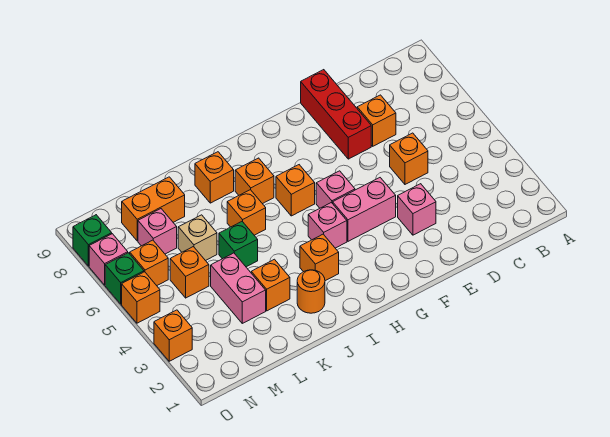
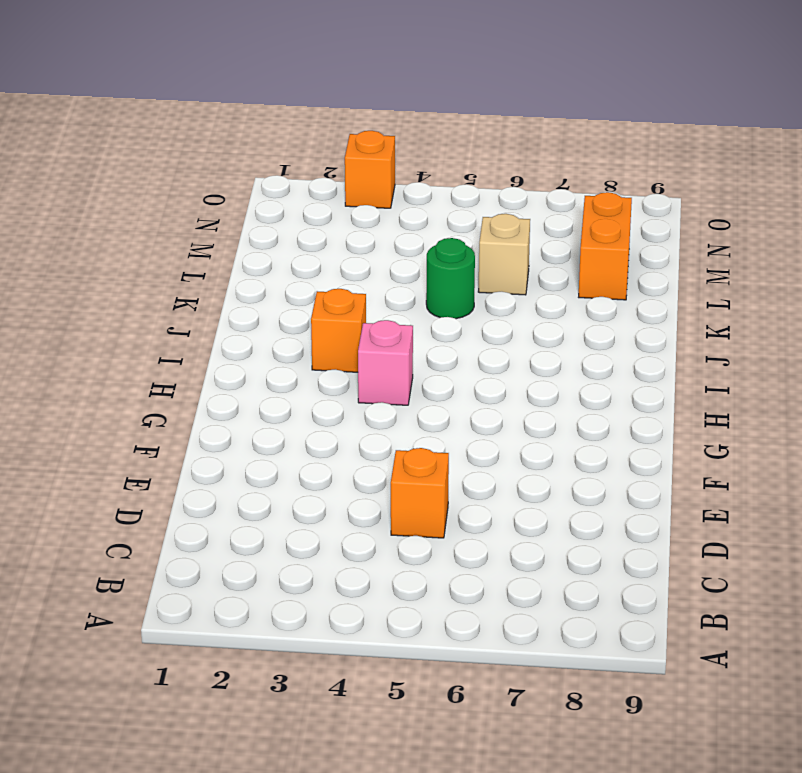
green 1x1 round brick [426,238,475,319] -> green 1x1 brick [219,222,258,267]
none -> orange 1x1 brick [357,95,396,146]
none -> pink 1x1 brick [398,184,436,235]
none -> red 1x3 brick [301,70,371,159]

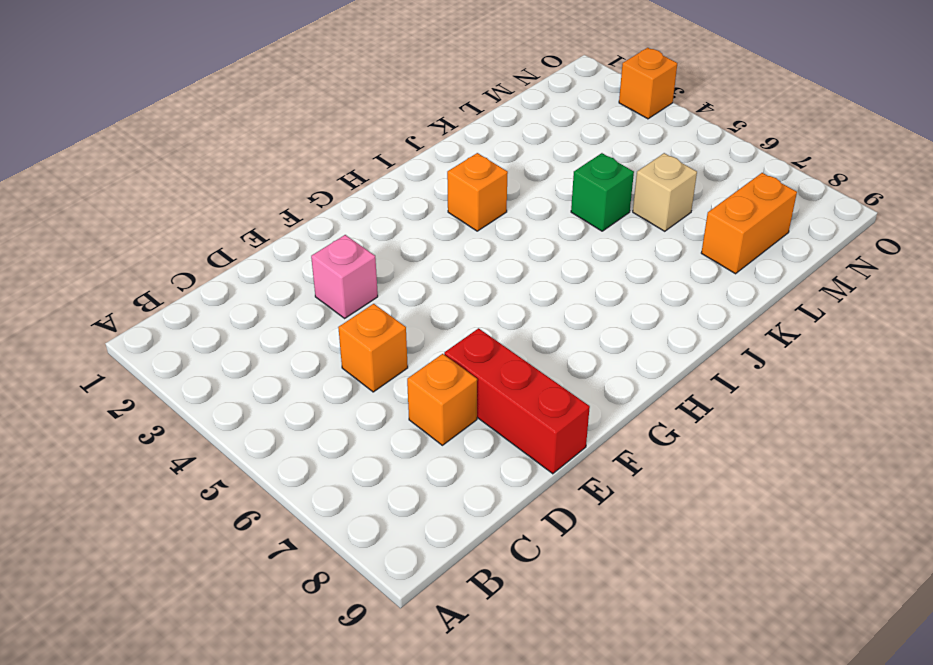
none -> pink 1x2 brick [333,178,396,241]
none -> pink 1x1 brick [316,171,355,208]
none -> pink 1x1 brick [308,203,347,248]

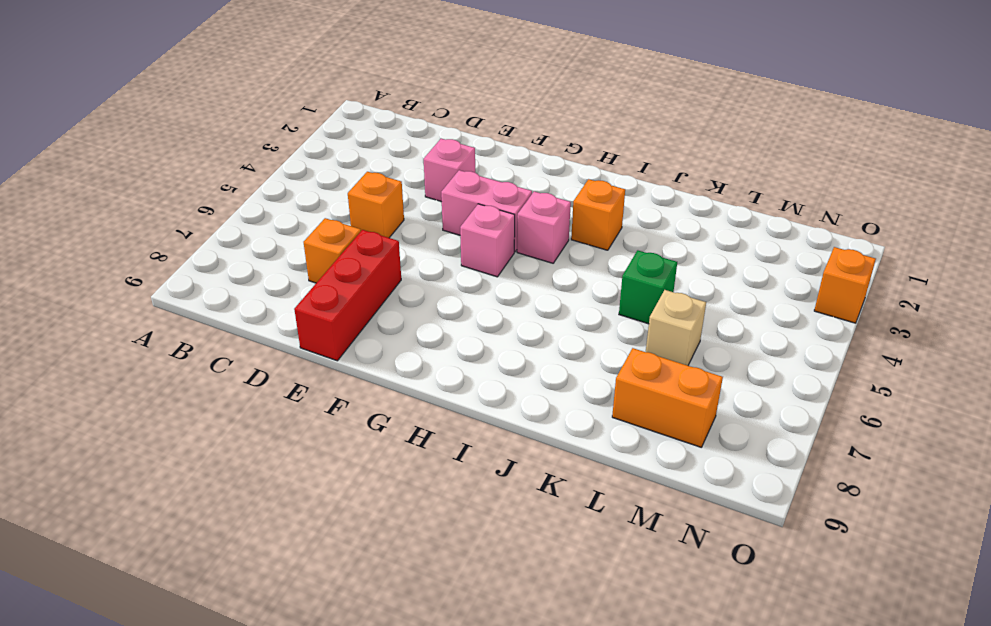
none -> orange 1x1 brick [276,165,315,216]
none -> orange 1x1 brick [235,158,274,204]
none -> orange 1x1 round brick [297,270,325,313]

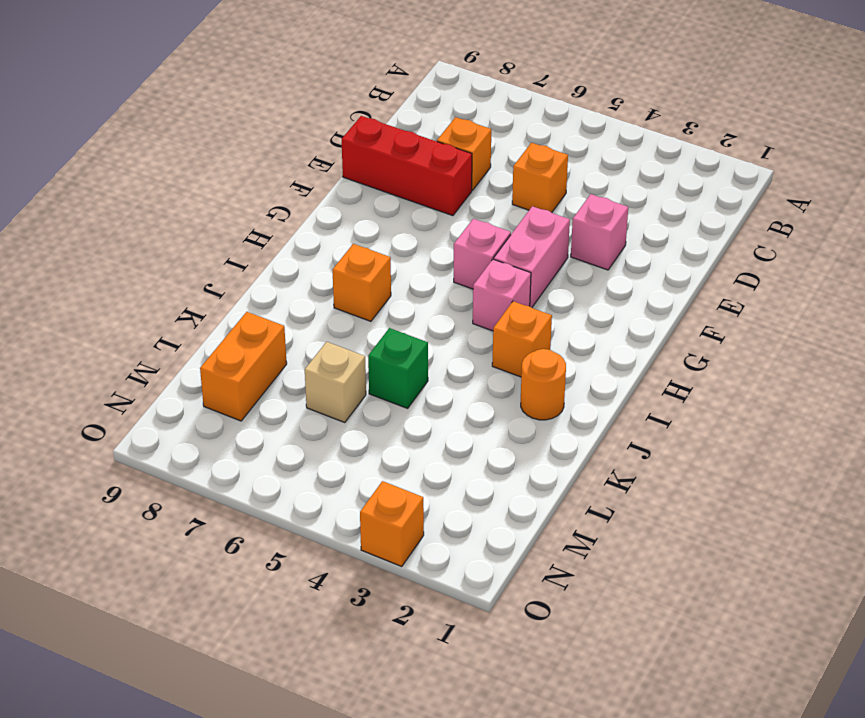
none -> orange 1x1 brick [276,165,315,216]
none -> orange 1x1 brick [227,190,266,235]
none -> orange 1x1 brick [195,152,234,203]

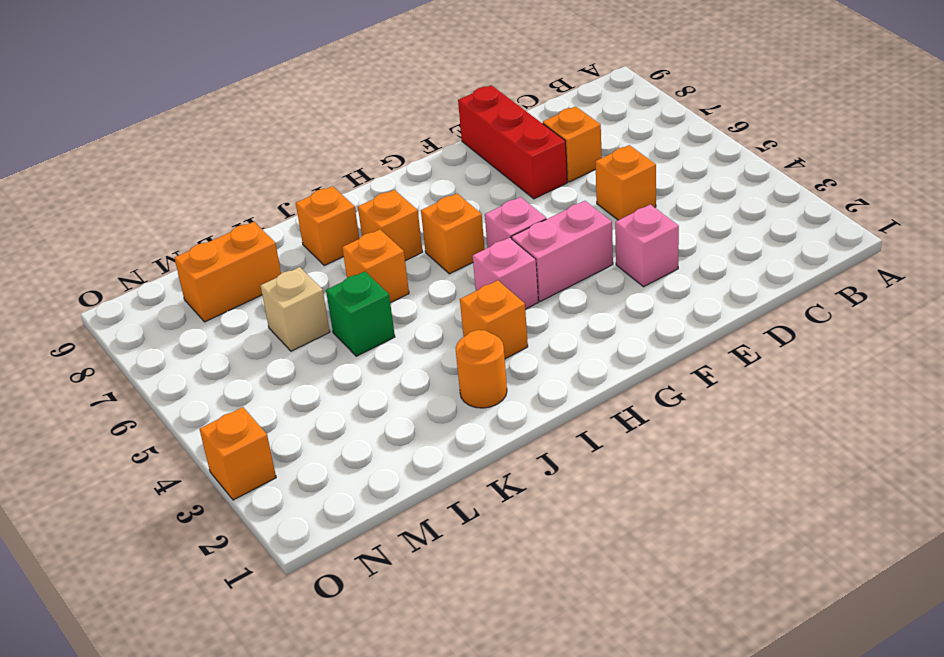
none -> orange 1x1 brick [251,259,290,311]
none -> pink 1x2 brick [211,253,266,323]
none -> orange 1x1 brick [170,247,209,298]

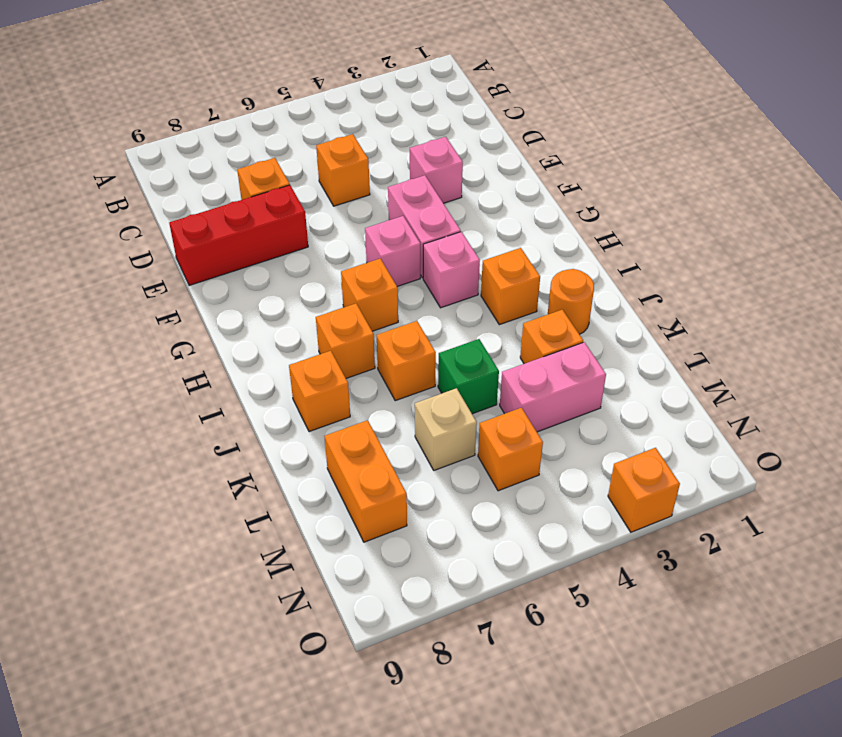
none -> pink 1x1 brick [138,209,177,254]
none -> orange 1x1 brick [130,240,168,286]
none -> orange 1x1 brick [122,272,160,323]

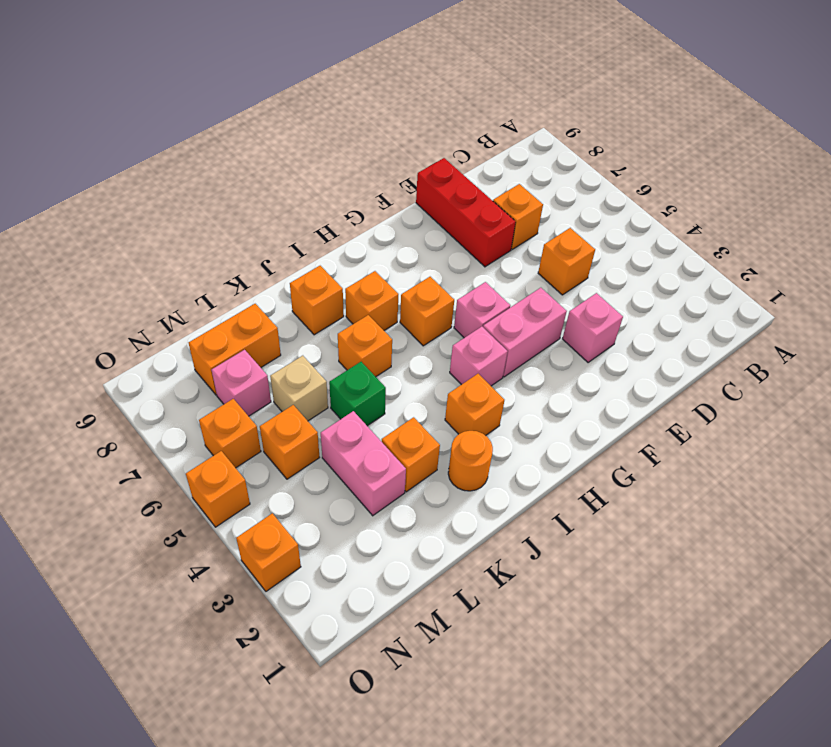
none -> green 1x1 brick [105,253,144,304]
none -> pink 1x1 brick [89,234,128,285]
none -> green 1x1 brick [73,215,112,266]

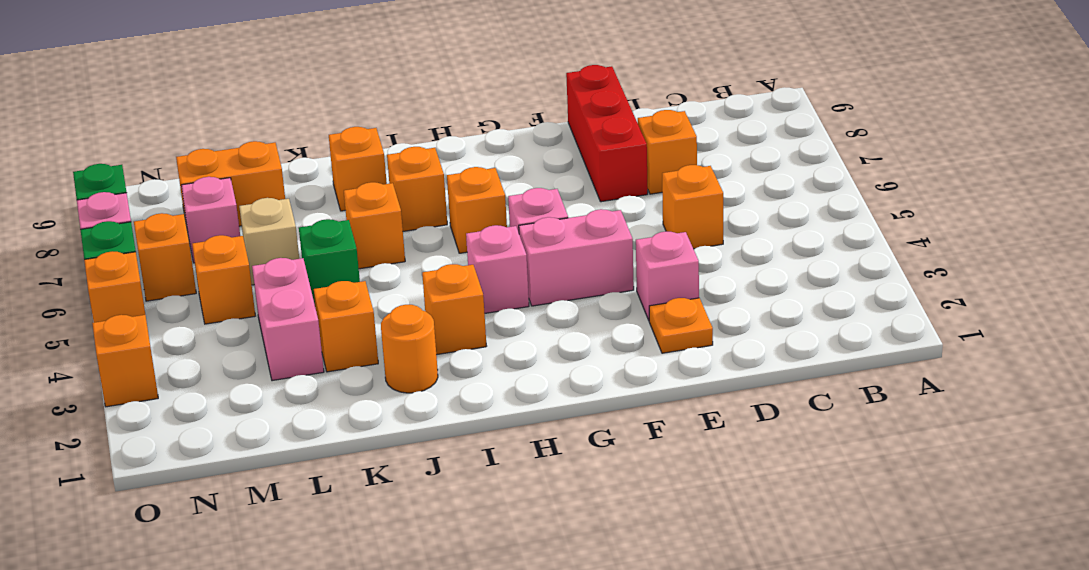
orange 1x1 plate [649,298,713,353] -> none

